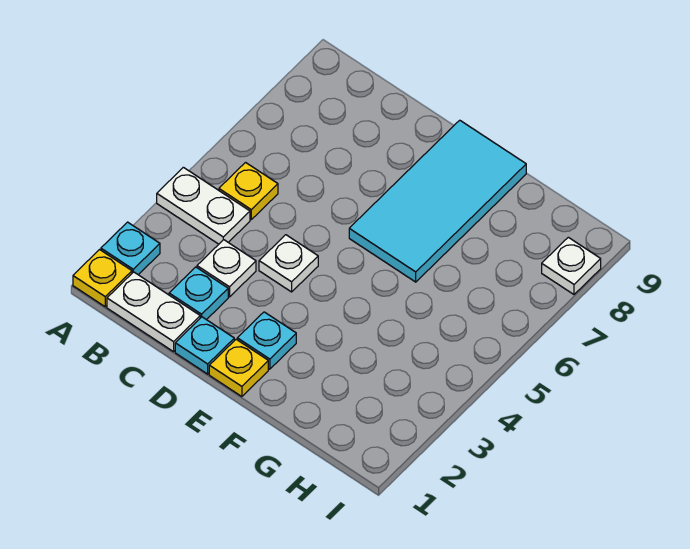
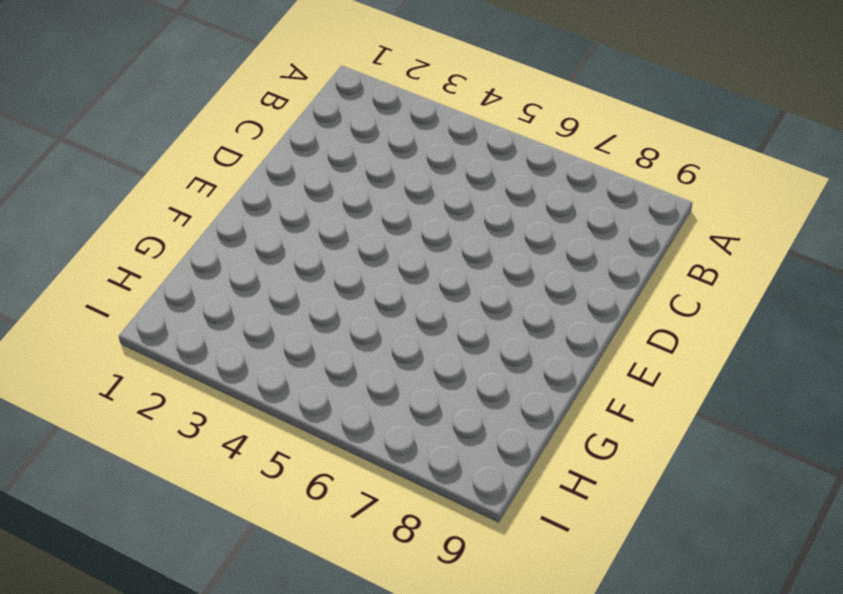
none -> yellow 1x1 plate [73,250,132,307]
none -> cyan 1x1 plate [101,222,160,275]
none -> white 1x2 plate [157,167,250,244]

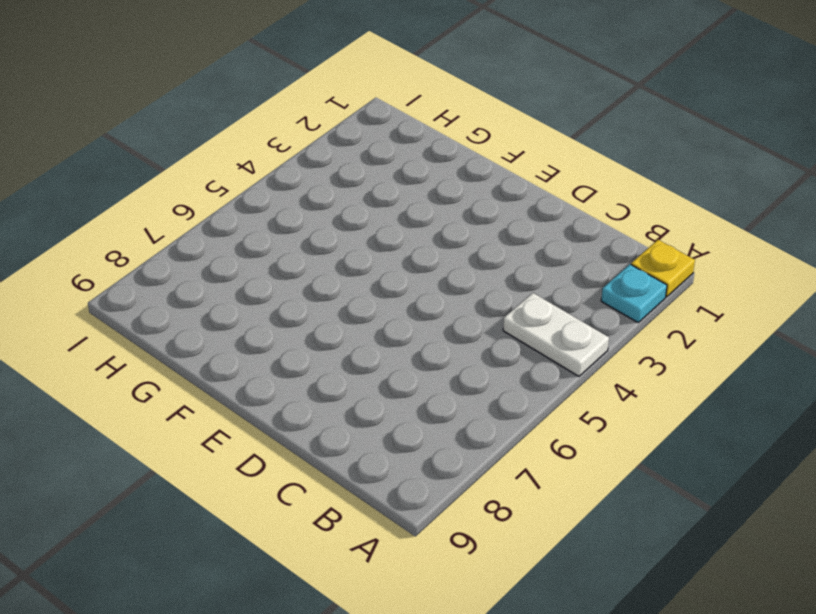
none -> white 1x2 plate [107,272,200,352]
none -> yellow 1x1 plate [219,163,278,219]
none -> cyan 1x1 plate [169,267,228,320]

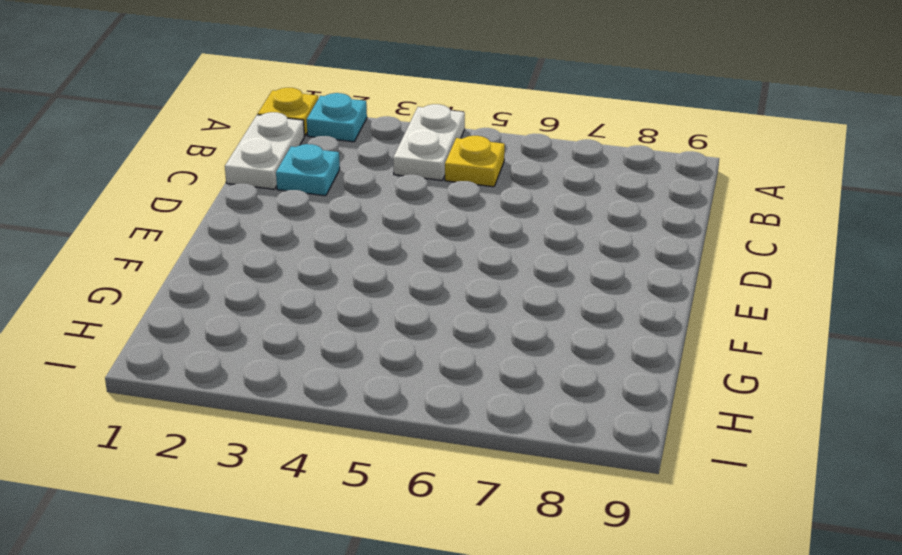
none -> white 1x1 plate [197,240,256,297]
none -> cyan 1x1 plate [175,317,234,374]
none -> white 1x1 plate [259,235,318,292]

